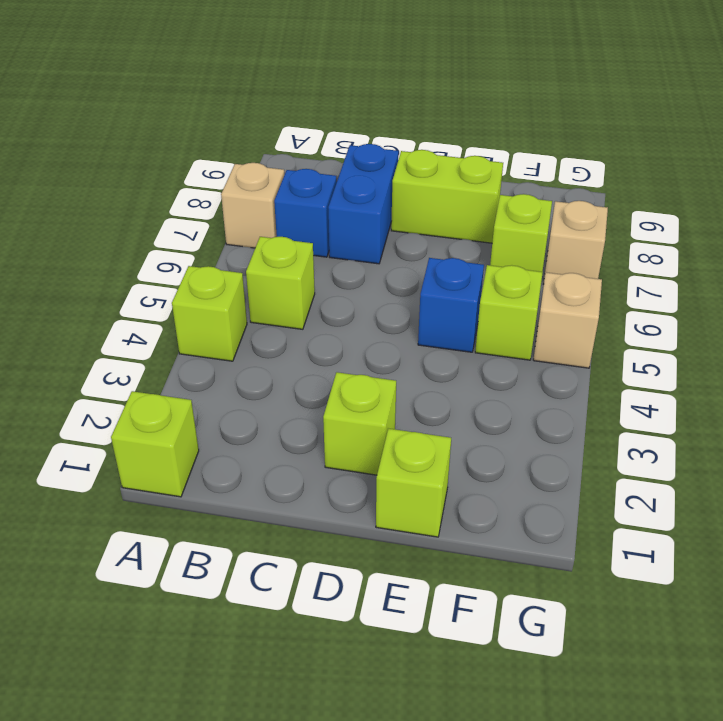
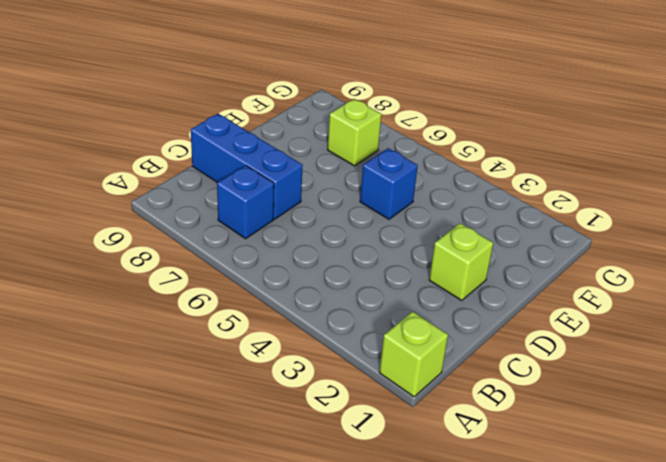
blue 1x3 brick [191,114,303,219] -> blue 1x2 brick [328,144,399,264]
none -> lime 1x1 brick [172,266,247,361]
none -> tan 1x1 brick [221,163,284,248]
none -> lime 1x1 brick [246,237,315,329]

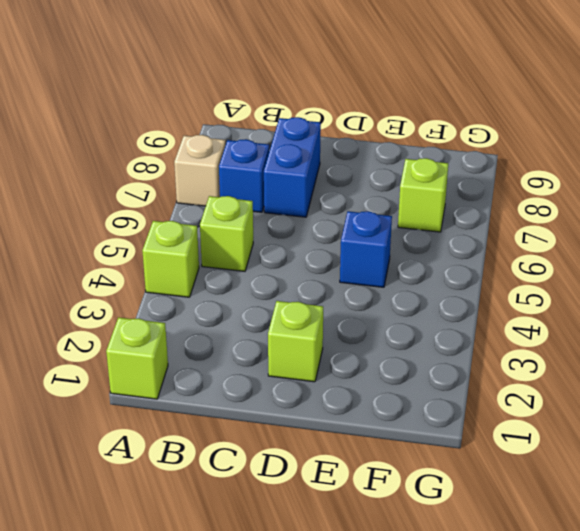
none -> lime 1x2 brick [391,150,503,243]
none -> lime 1x1 brick [376,428,451,537]
none -> lime 1x1 brick [475,265,543,360]

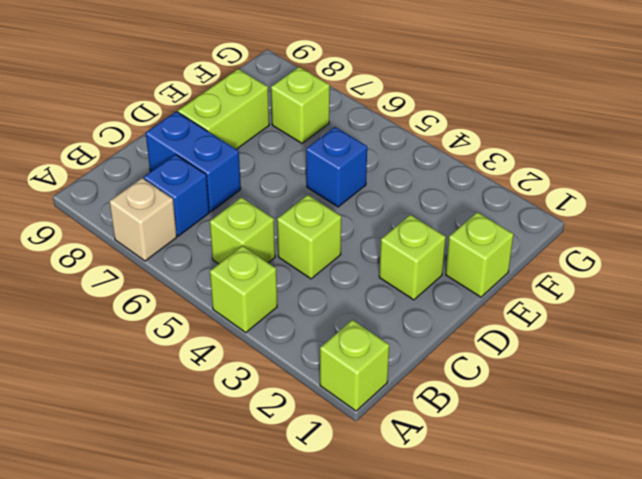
lime 1x1 brick [277,195,341,279] -> lime 1x1 brick moved to [475,265,543,360]
none -> tan 1x1 brick [533,272,602,368]
none -> tan 1x1 brick [544,201,608,280]

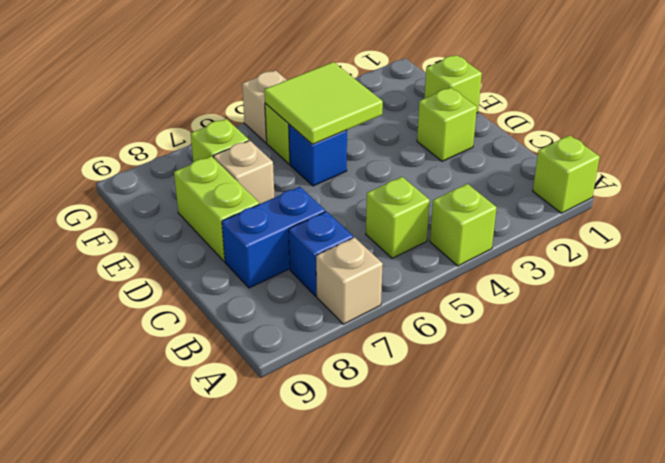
lime 2x2 tile [264,62,383,144] -> none
tan 1x1 brick [214,140,275,204] -> tan 1x1 brick moved to [544,201,608,280]

